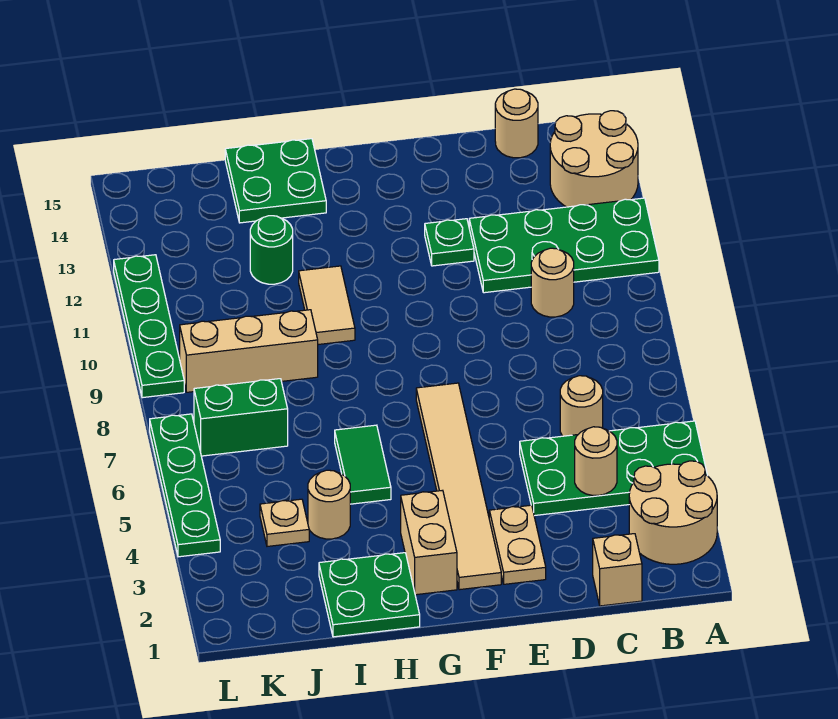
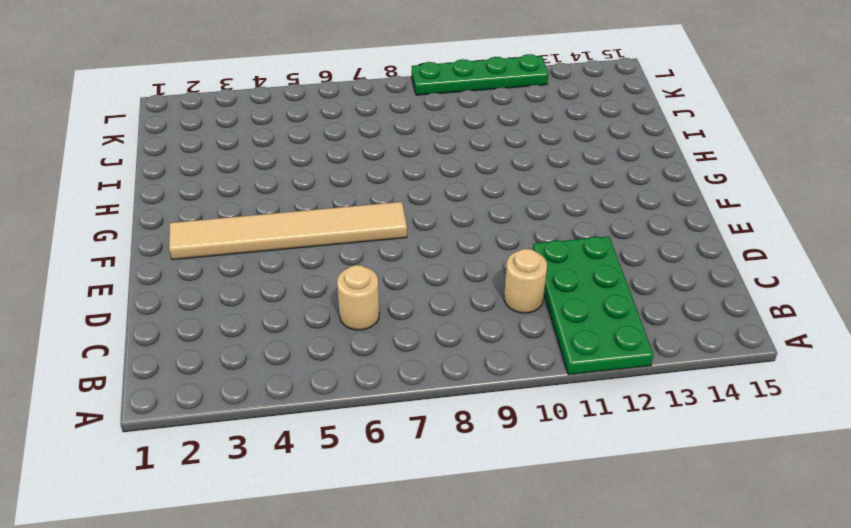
none -> tan 2x2 round brick [629,461,717,564]
none -> green 2x4 plate [520,421,708,516]
none -> tan 2x2 round brick [550,111,638,207]

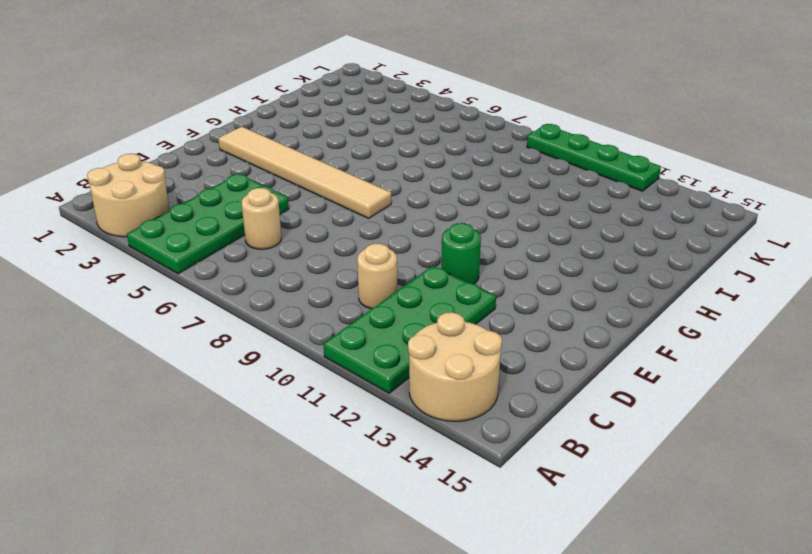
green 1x1 round brick [441,223,481,284] -> green 1x1 round brick moved to [250,216,293,284]
none -> tan 1x1 brick [593,534,642,606]
none -> tan 1x1 round brick [495,89,538,158]
none -> tan 1x2 plate [489,505,546,584]

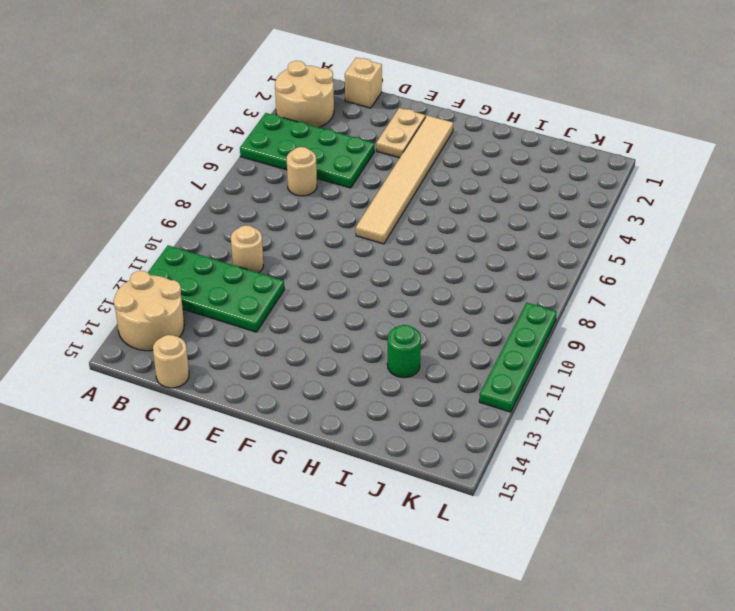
none -> green 1x1 plate [425,219,474,266]
none -> tan 1x2 brick [401,490,457,595]
none -> green 2x2 plate [319,553,420,637]

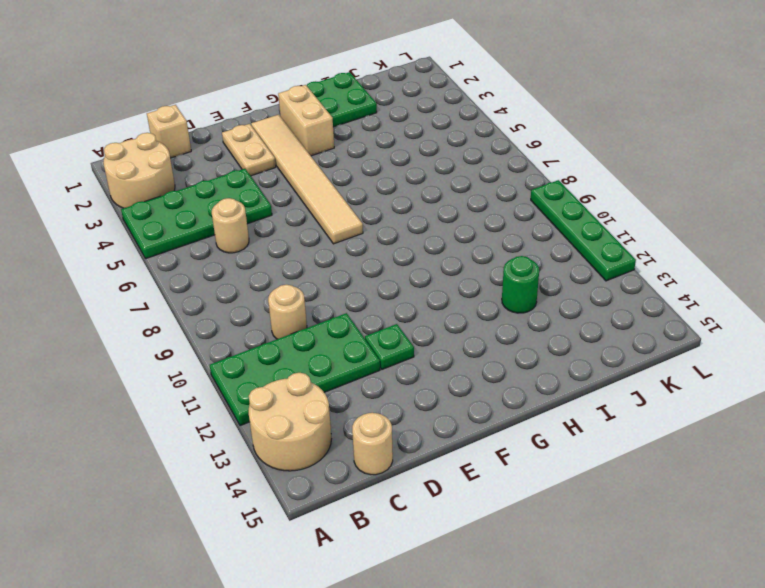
none -> green 1x2 tile [335,425,391,504]
none -> tan 1x2 tile [299,266,355,345]
none -> green 2x2 plate [225,139,326,223]

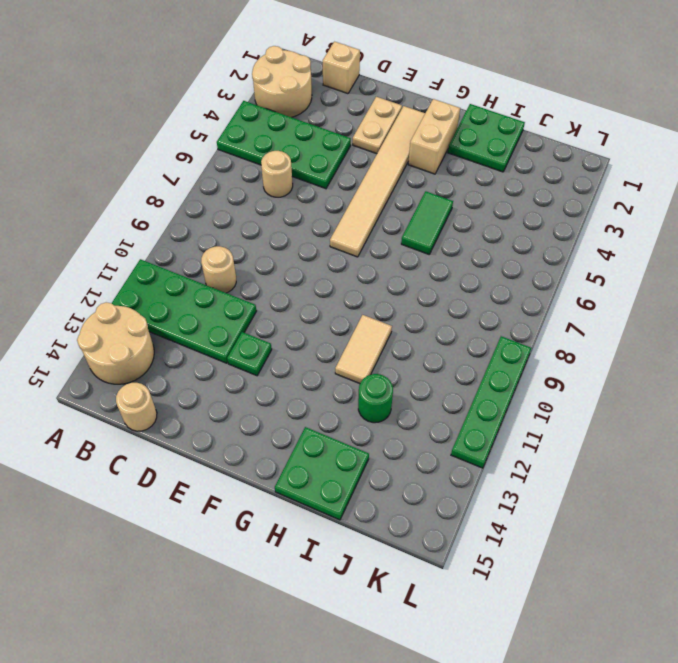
none -> tan 1x1 round brick [308,470,350,539]
none -> tan 1x3 brick [180,310,318,392]
none -> tan 1x1 plate [260,499,309,546]

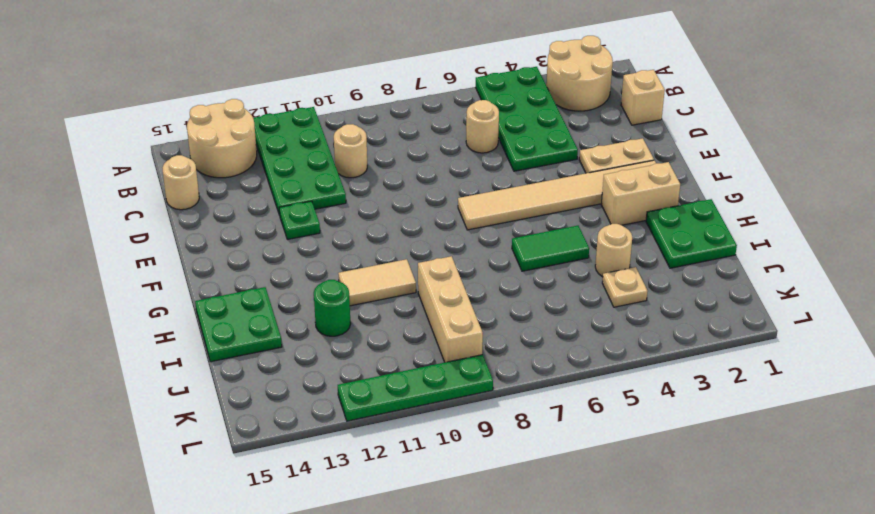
none -> green 1x2 brick [194,379,288,456]
none -> green 1x4 plate [150,414,220,557]
none -> tan 1x1 round brick [575,427,617,495]

